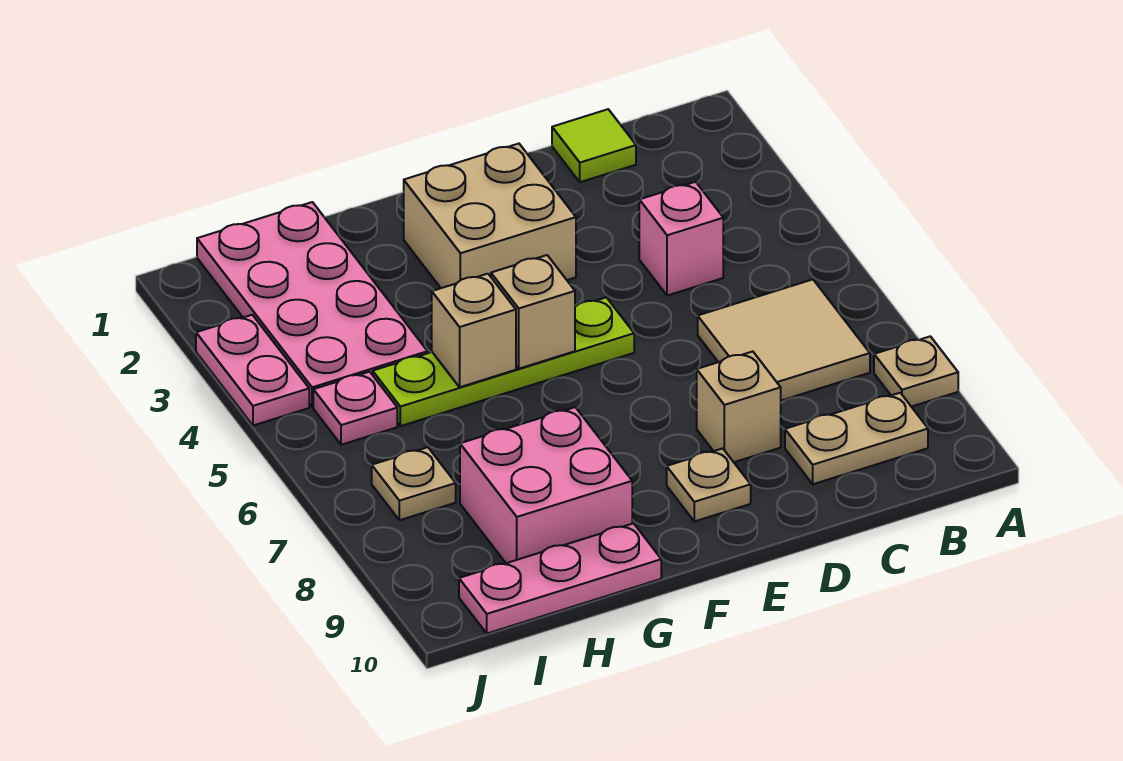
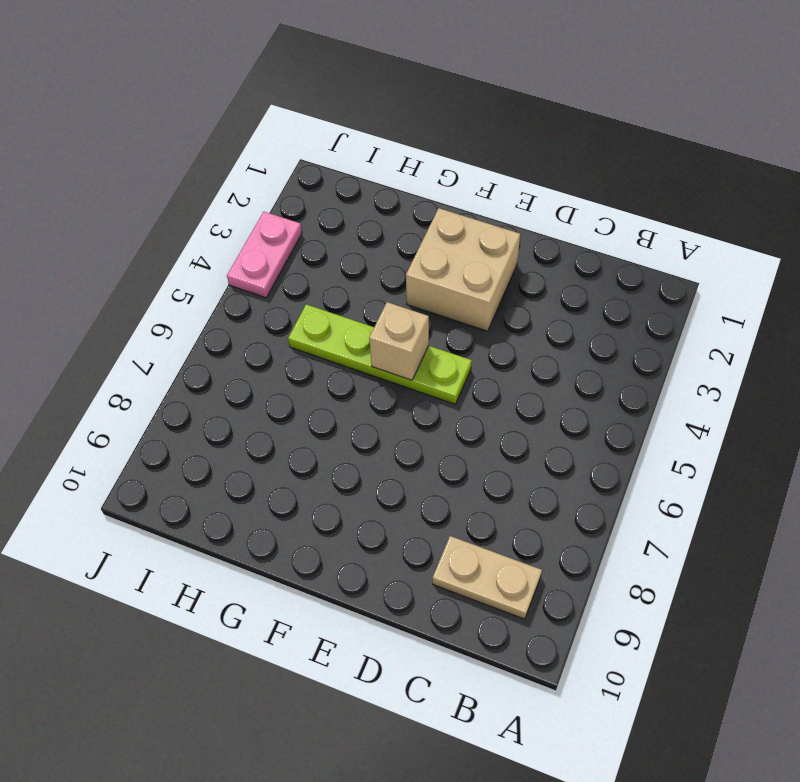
none -> tan 1x1 plate [874,336,958,407]
none -> tan 2x2 tile [698,280,870,400]
none -> lime 1x1 tile [552,109,636,182]

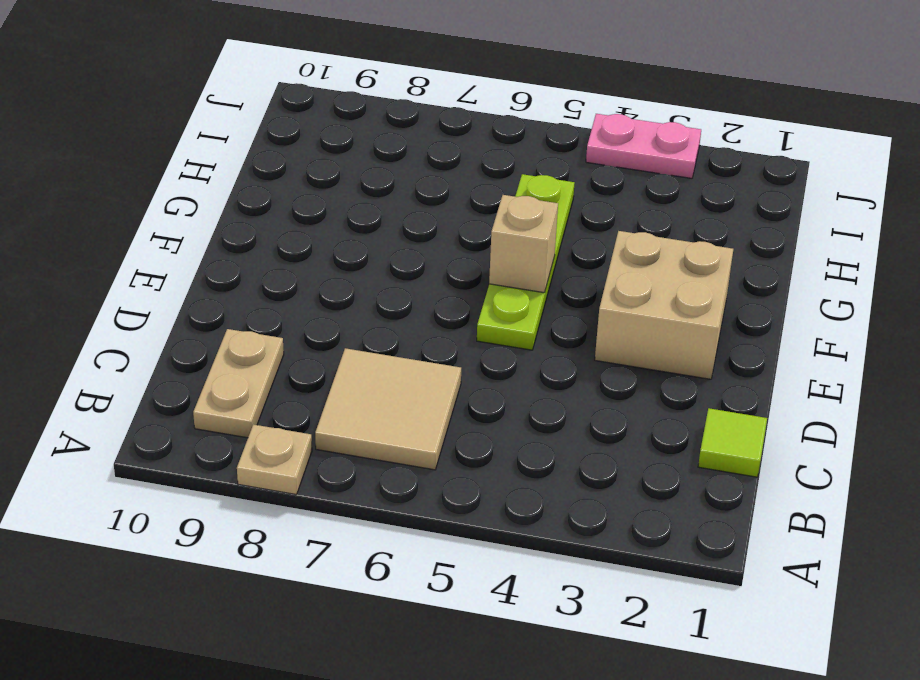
none -> pink 1x1 brick [639,182,723,296]
none -> tan 1x1 brick [697,352,781,462]
none -> tan 1x1 plate [667,448,751,521]

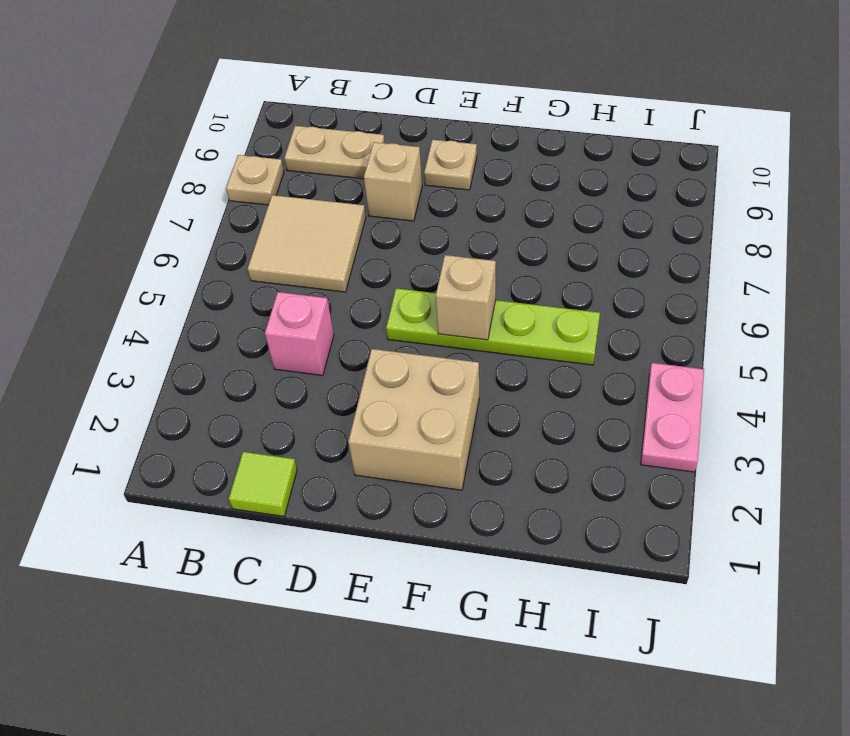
none -> pink 2x2 brick [460,407,632,563]
none -> pink 1x3 plate [459,523,661,633]
none -> pink 2x4 plate [197,202,428,407]

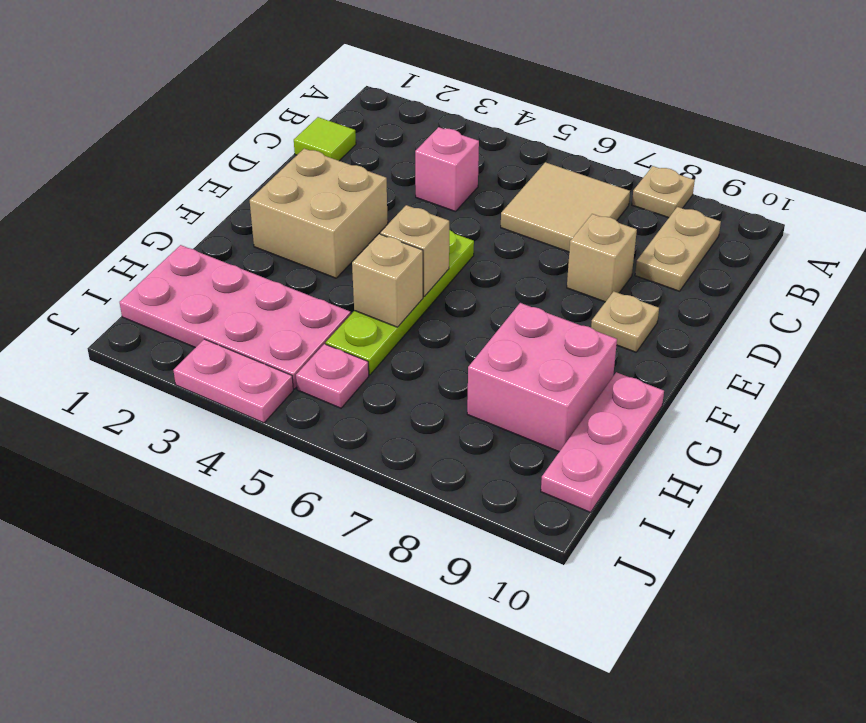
none -> tan 1x1 plate [372,447,456,520]

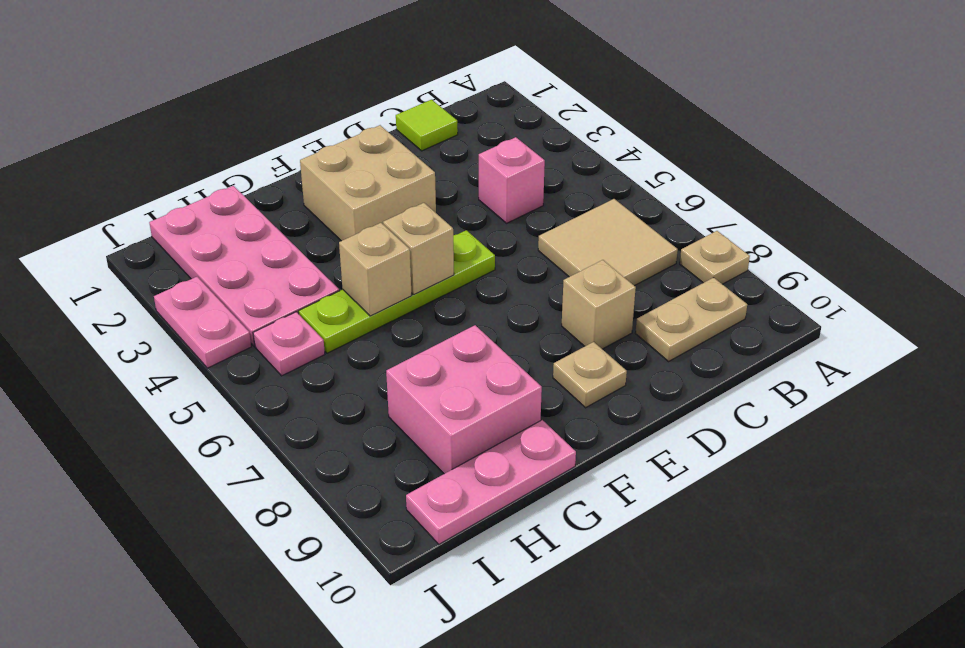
none -> tan 1x1 plate [372,447,456,520]

